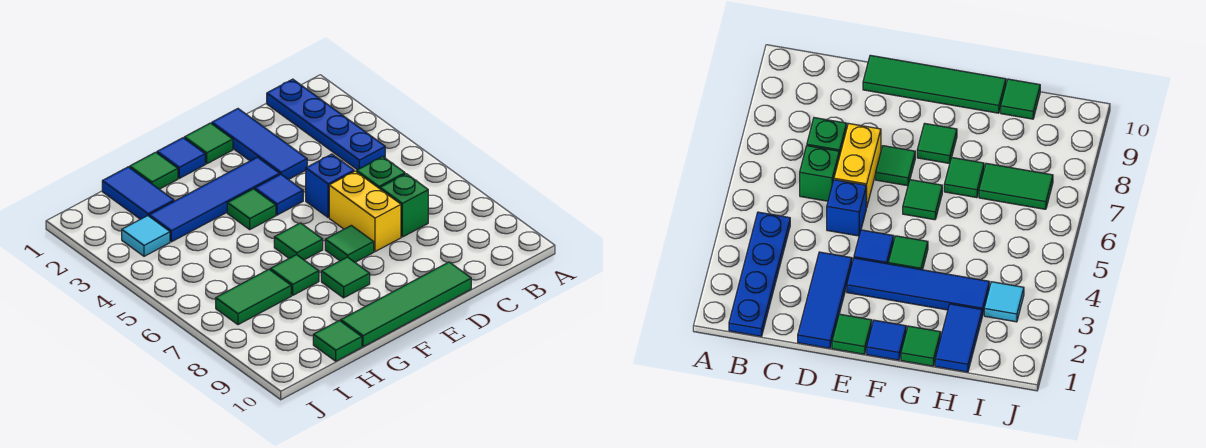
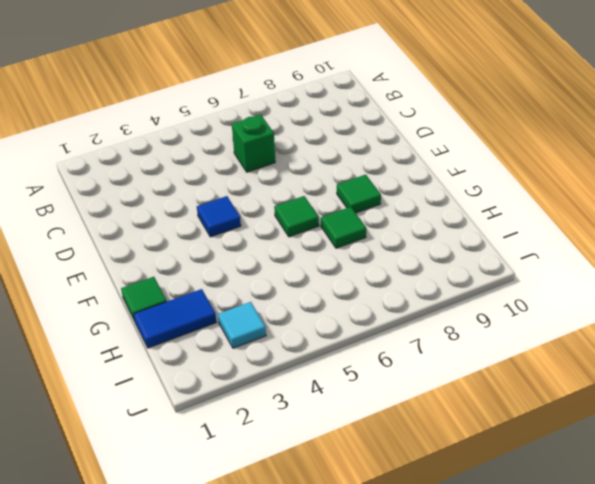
none -> blue 1x4 plate [267,79,385,170]
none -> green 1x1 brick [380,174,428,237]
none -> blue 1x3 tile [212,109,307,180]

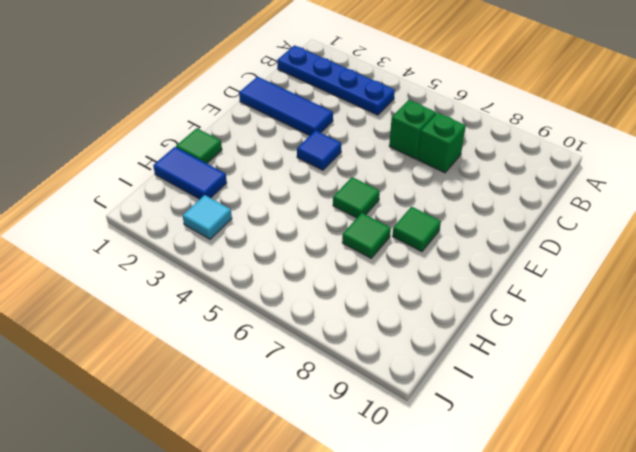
none -> blue 1x1 brick [306,154,354,217]
none -> yellow 1x2 brick [329,171,401,252]
none -> green 1x4 tile [341,262,471,347]

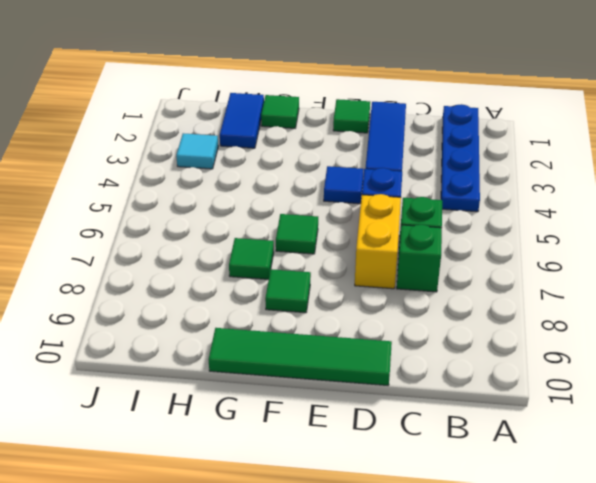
none -> blue 1x4 tile [149,157,280,242]
none -> green 1x1 tile [325,225,374,262]
none -> blue 1x1 tile [157,138,205,178]

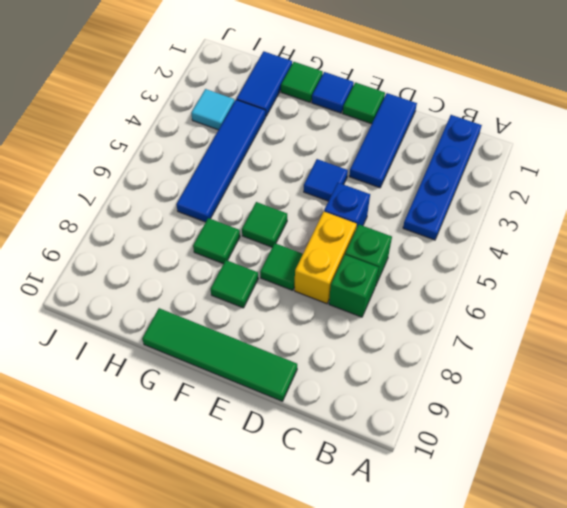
blue 1x4 tile [176,100,266,222] -> blue 1x4 tile turned to [149,157,280,242]
none -> green 1x1 tile [227,189,276,229]
none -> green 1x2 tile [216,269,291,325]
none -> green 1x1 tile [313,321,362,361]

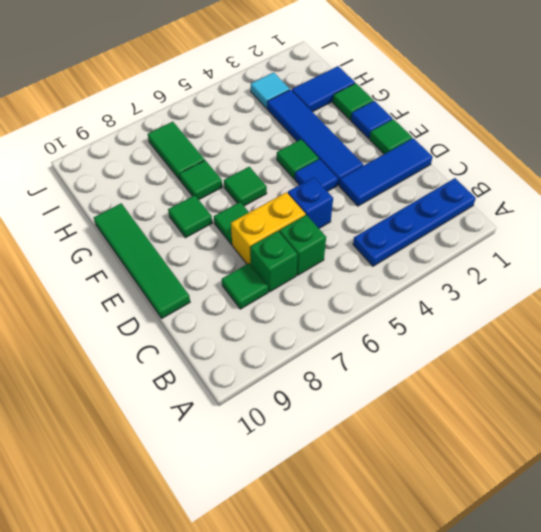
green 1x1 tile [222,263,268,309] -> green 1x1 tile moved to [313,321,362,361]

